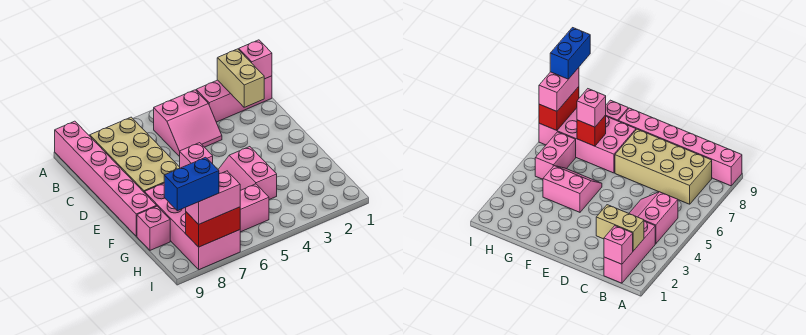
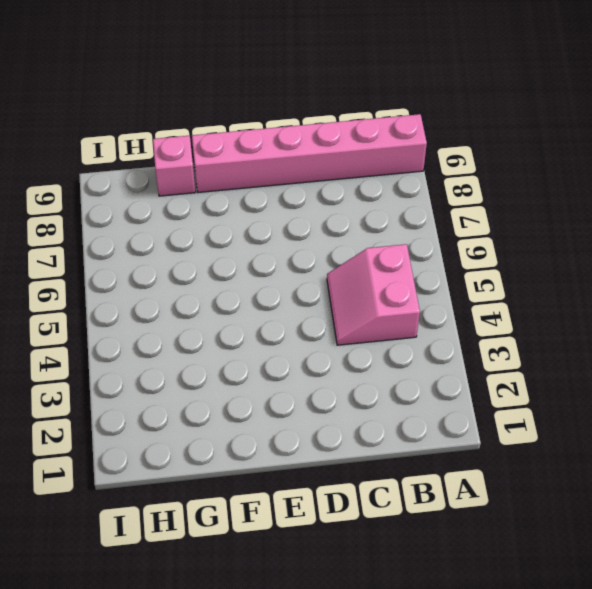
none -> pink 1x3 brick [196,76,272,122]
none -> tan 2x4 brick [90,117,180,193]
none -> pink 2x2 slope [218,147,277,200]

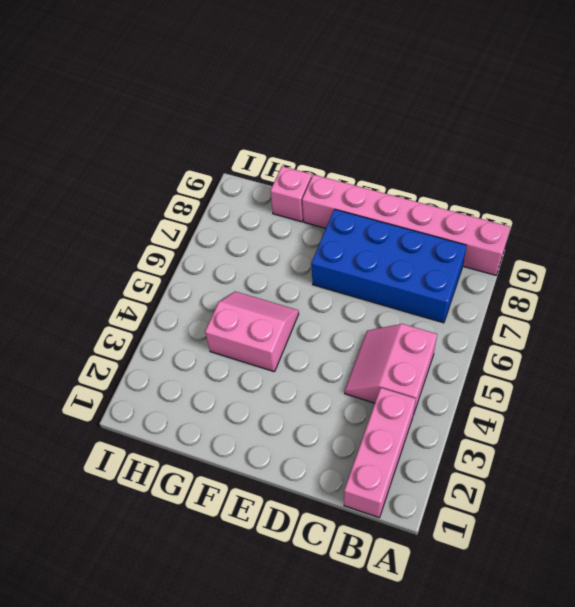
blue 2x4 brick [311,209,467,323] -> tan 2x4 brick [90,117,180,193]
none -> pink 2x4 brick [145,183,240,270]
none -> pink 1x2 brick [240,184,269,232]
none -> pink 1x1 brick [239,40,272,79]

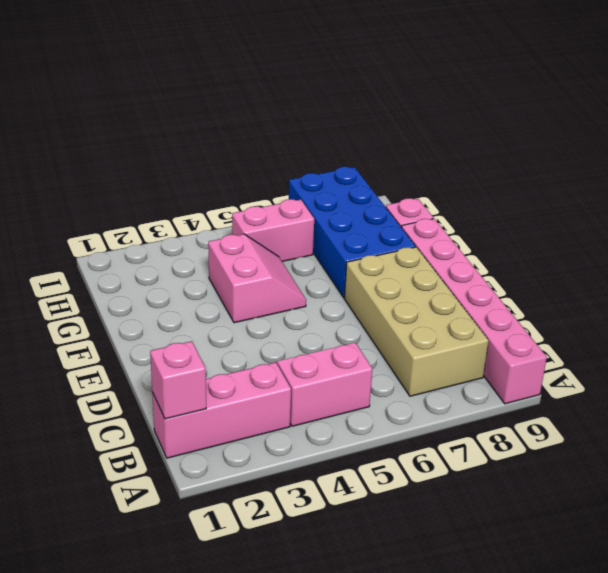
blue 2x4 brick [289,167,416,298] -> pink 2x4 brick [145,183,240,270]
none -> tan 1x2 brick [217,49,264,107]
none -> red 1x1 brick [577,115,606,146]
none -> red 1x2 brick [186,207,240,247]

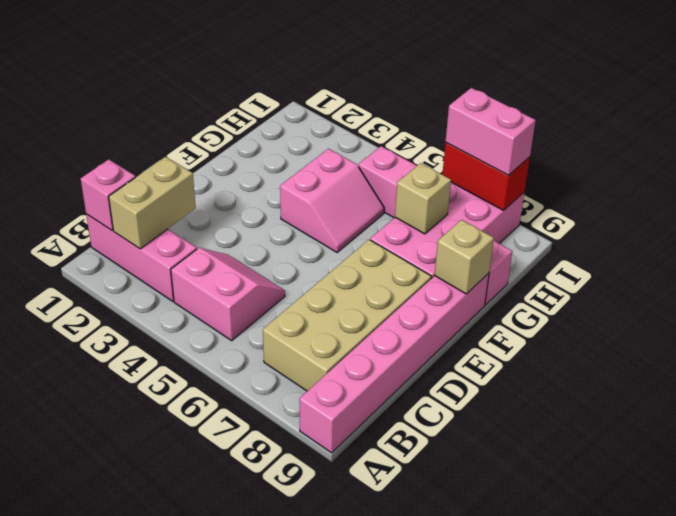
tan 1x1 brick [435,220,494,294] -> none
tan 1x1 brick [395,163,451,234] -> red 1x1 brick [577,115,606,146]
none -> pink 1x1 brick [180,143,213,168]
none -> blue 1x2 brick [164,157,219,211]

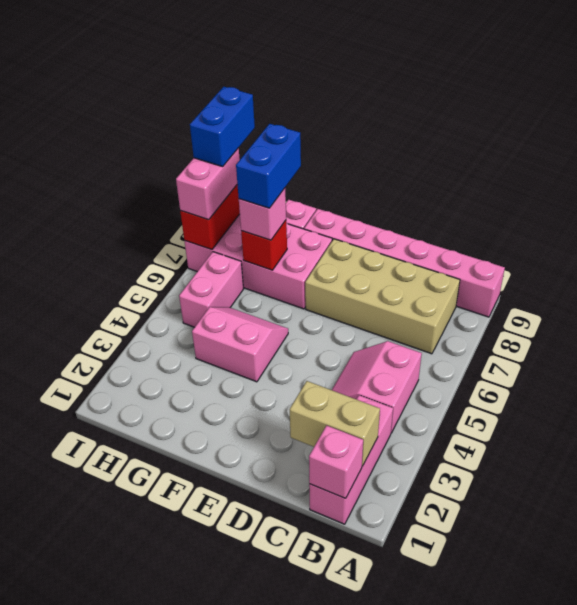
blue 1x2 brick [236,124,301,208] -> none

